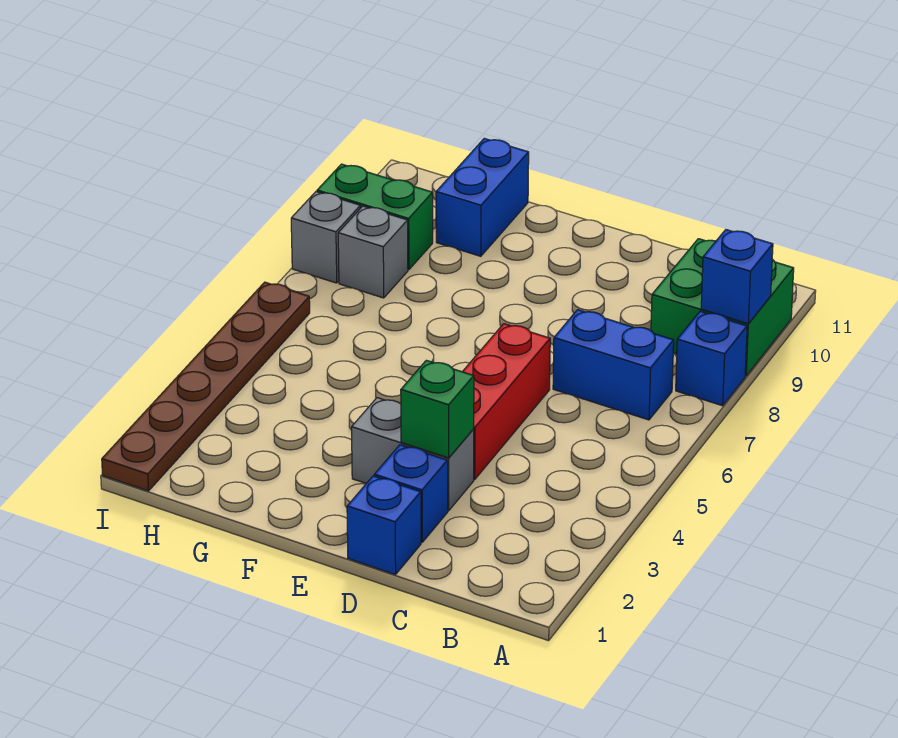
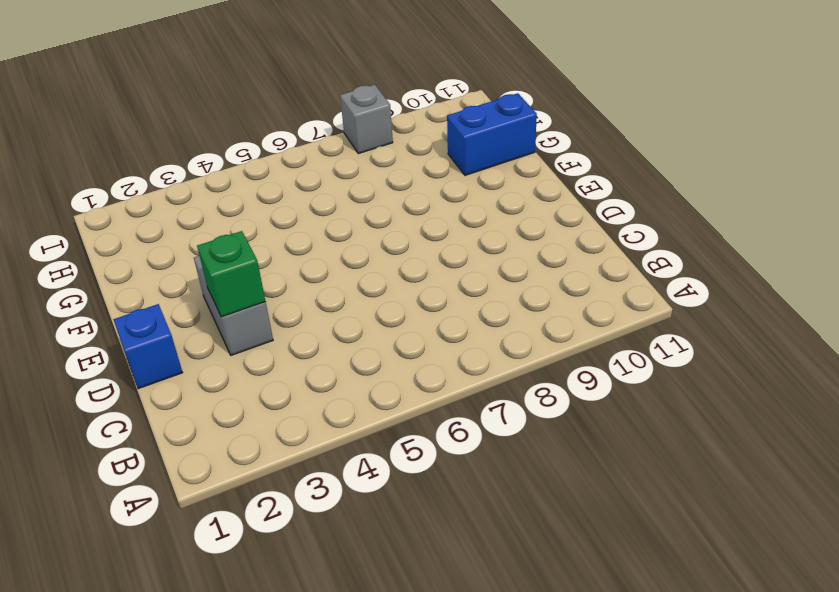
none -> blue 1x1 brick [676,311,747,406]
none -> green 2x2 brick [651,239,794,376]
none -> blue 1x2 brick [553,310,674,420]

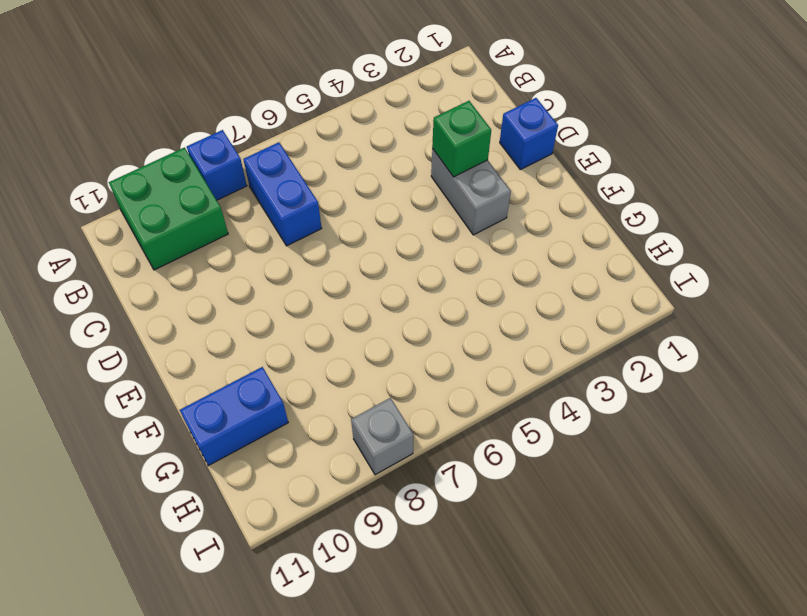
none -> blue 1x1 brick [374,445,448,542]
none -> red 1x3 brick [462,324,550,479]
none -> grey 1x1 brick [338,206,408,298]

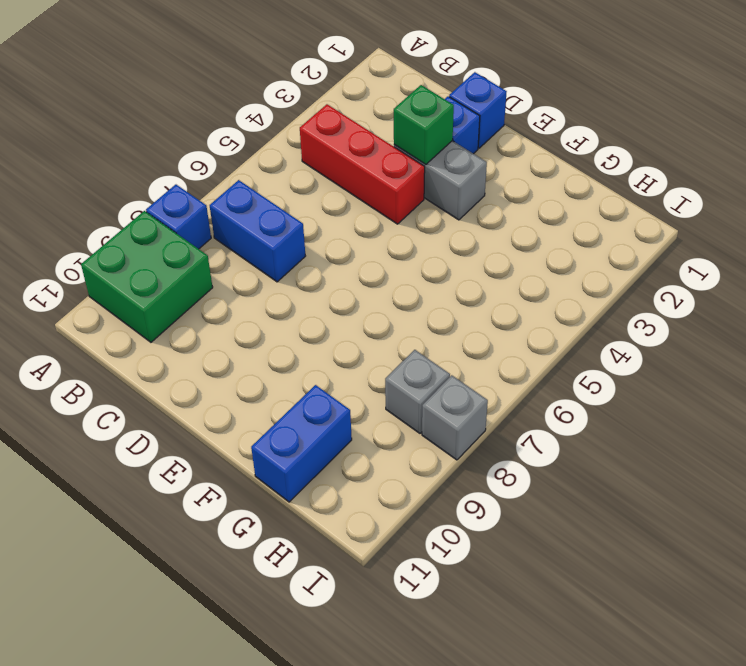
red 1x3 brick [300,104,425,224] -> red 1x3 brick turned to [462,324,550,479]
none -> green 1x2 brick [317,164,433,270]
none -> brown 1x6 plate [102,282,310,491]
none -> blue 1x1 brick [701,230,773,324]

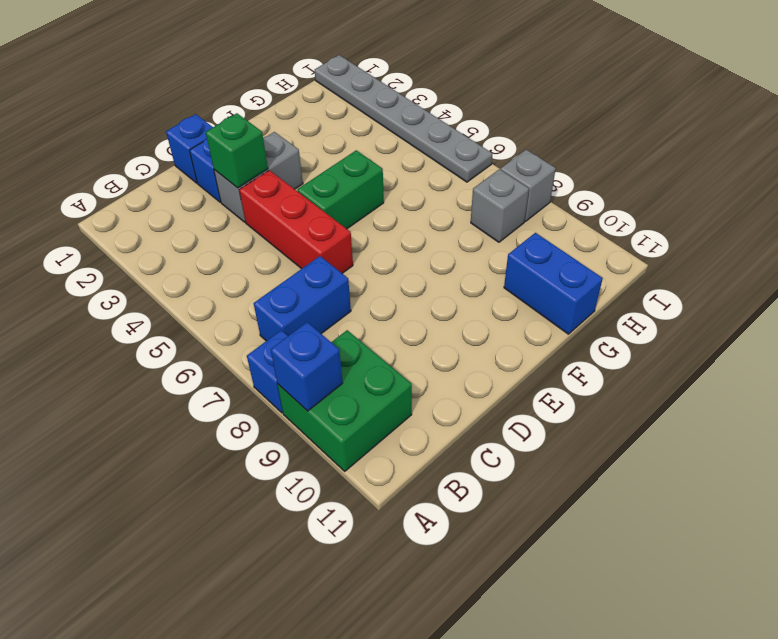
green 1x2 brick [297,150,384,229] -> green 1x2 brick moved to [317,164,433,270]
grey 1x6 plate [315,55,492,182] -> brown 1x6 plate [102,282,310,491]

